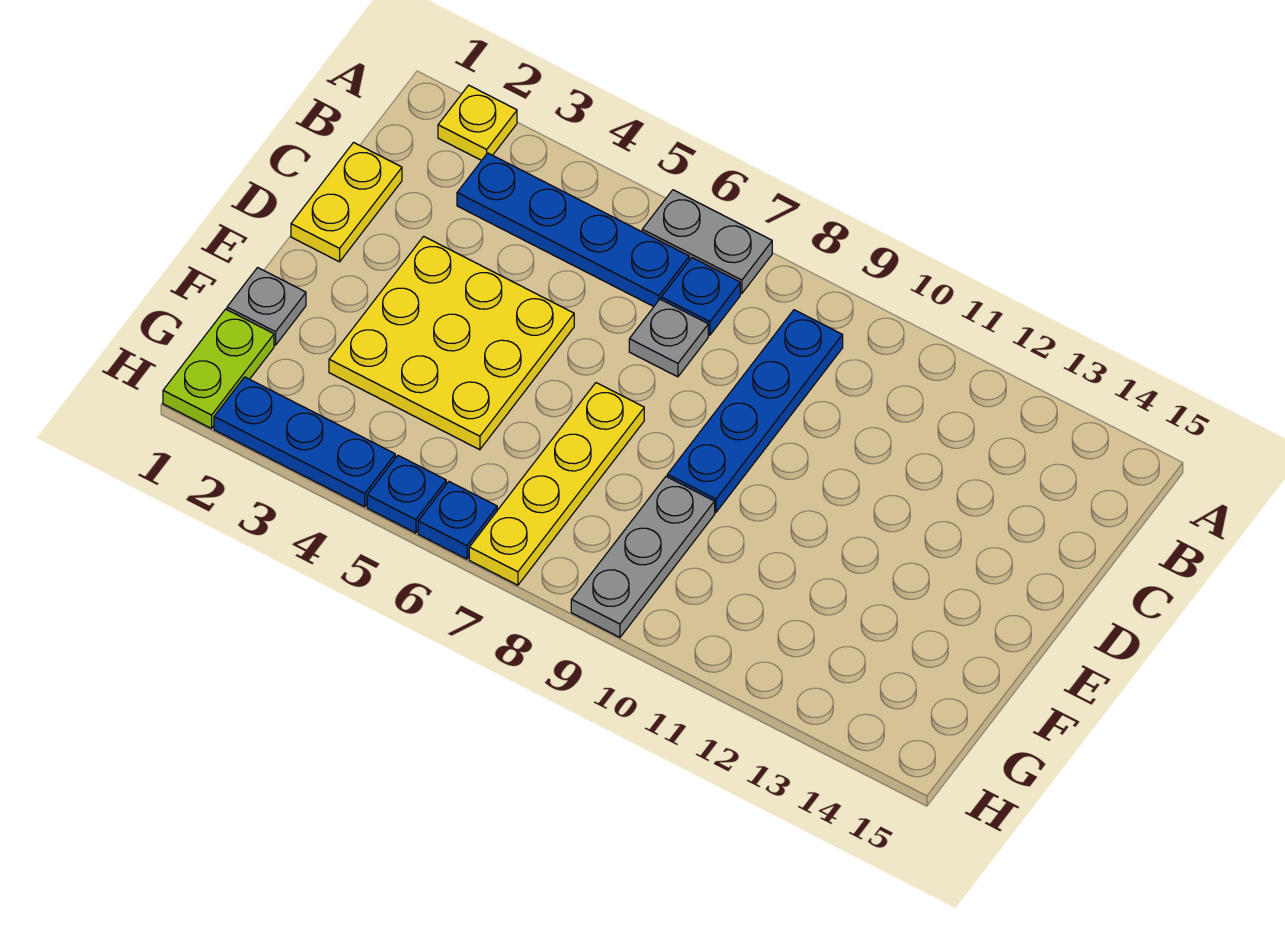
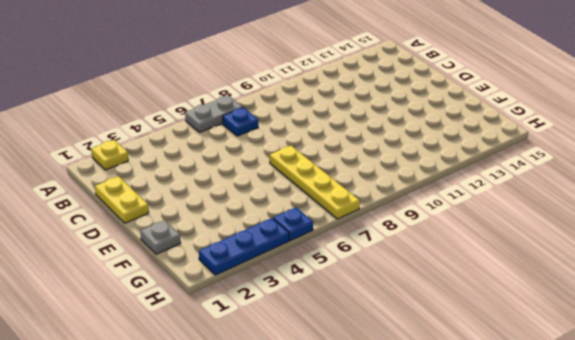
none -> blue 1x4 plate [457,153,689,307]
none -> blue 1x4 plate [667,310,843,512]
none -> grey 1x1 plate [629,299,708,377]

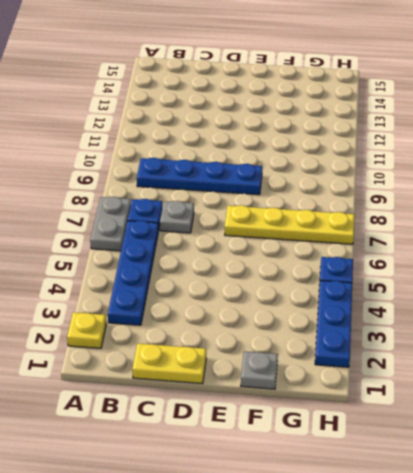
none -> yellow 3x3 plate [329,236,574,450]
none -> grey 1x3 plate [571,477,715,637]
none -> lime 1x2 plate [163,309,274,428]

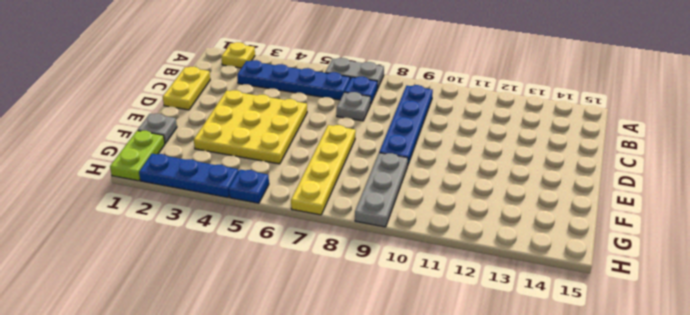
none -> blue 1x1 plate [418,482,497,559]

